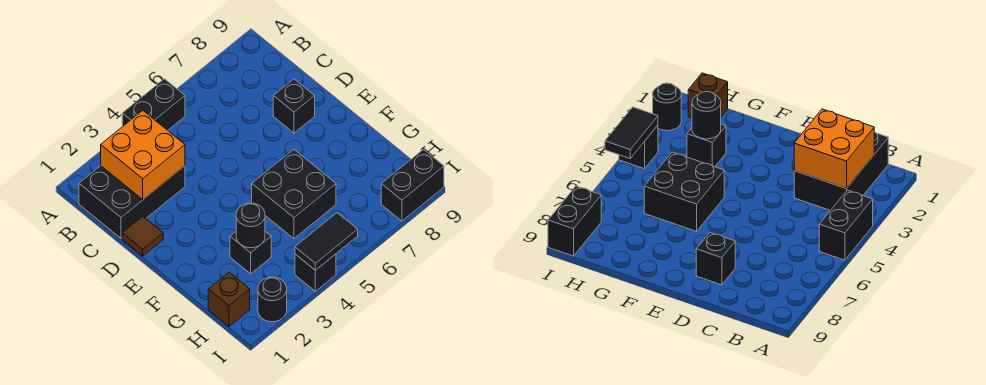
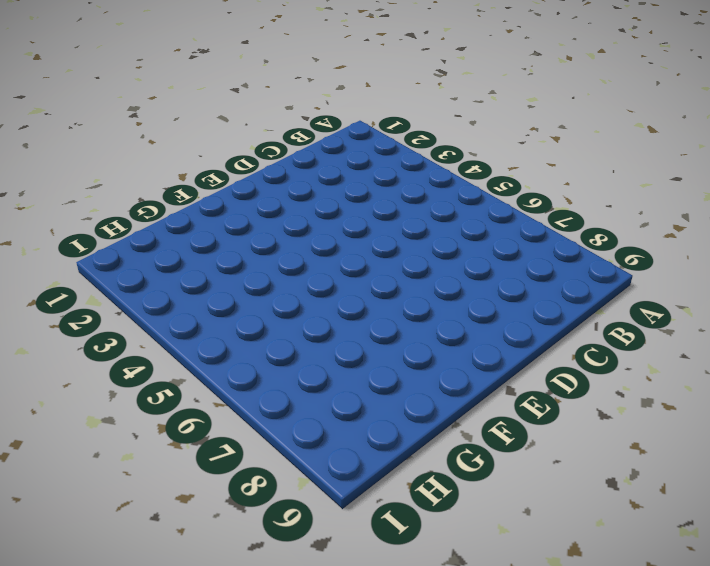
none -> black 1x2 brick [122,79,185,130]
none -> black 2x3 brick [79,166,185,238]
none -> brown 1x1 tile [122,216,163,256]

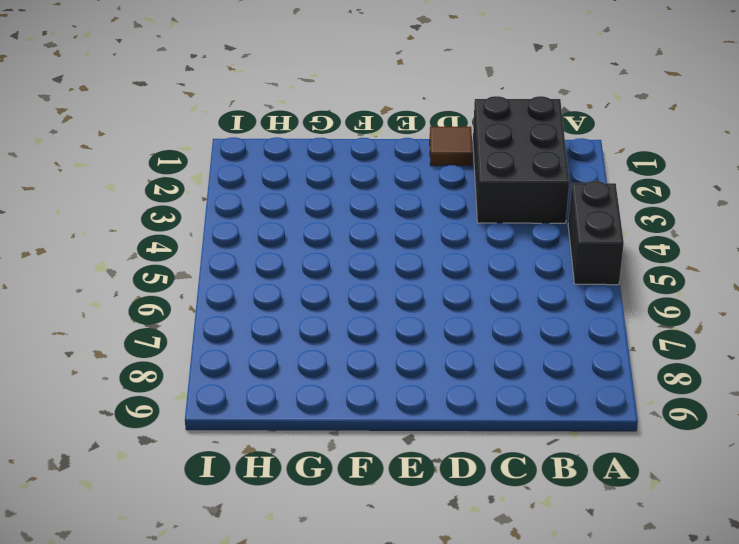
none -> black 1x1 brick [273,79,315,133]
none -> black 2x2 brick [252,150,336,239]
none -> black 1x1 brick [230,231,271,274]

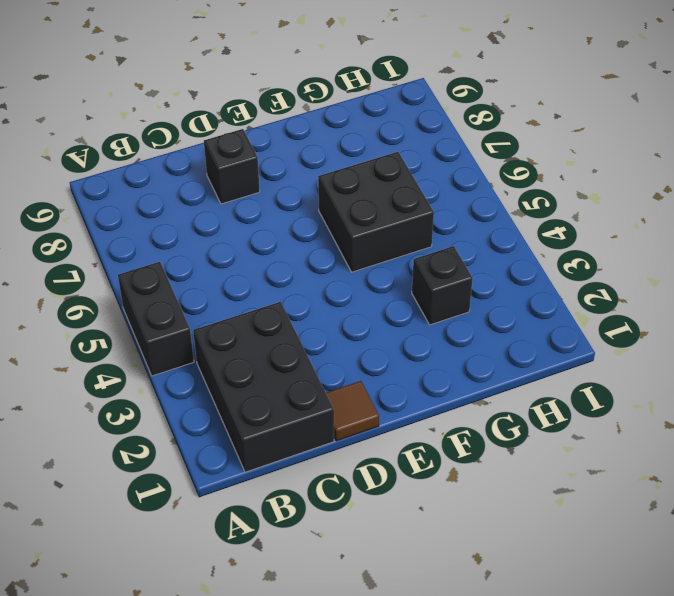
none -> brown 1x1 brick [208,273,250,326]
none -> black 1x1 round brick [258,277,287,322]
none -> black 1x1 brick [295,254,336,291]

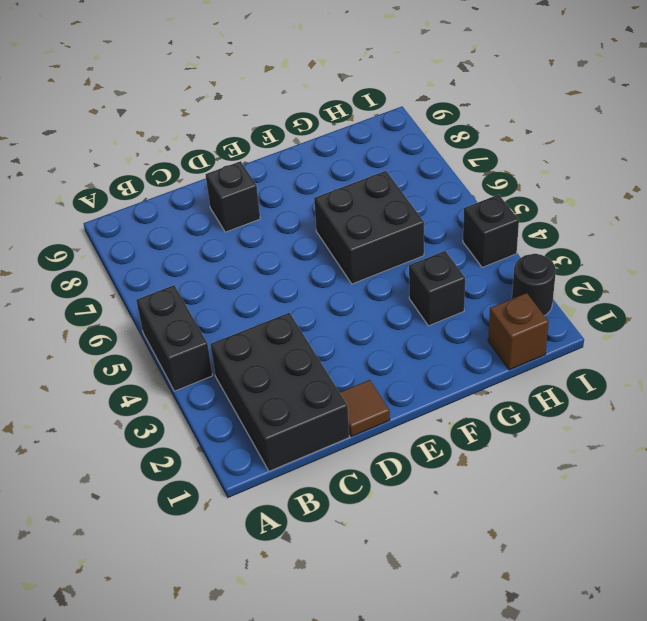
none -> black 1x2 brick [381,149,444,221]
none -> orange 2x2 brick [101,110,185,200]
none -> black 1x1 round brick [236,203,265,248]

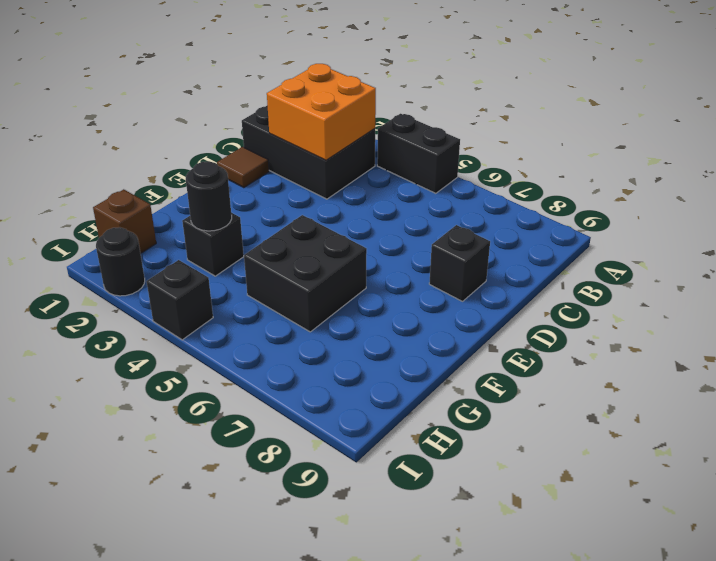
none -> black 1x2 brick [381,149,444,221]
none -> black 1x2 tile [295,213,358,270]

